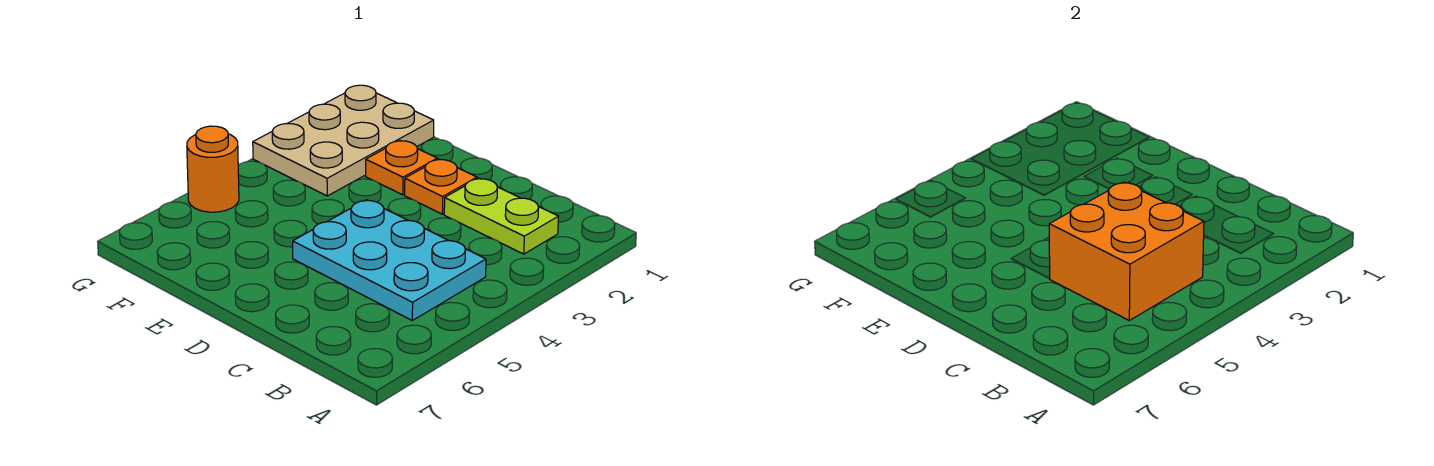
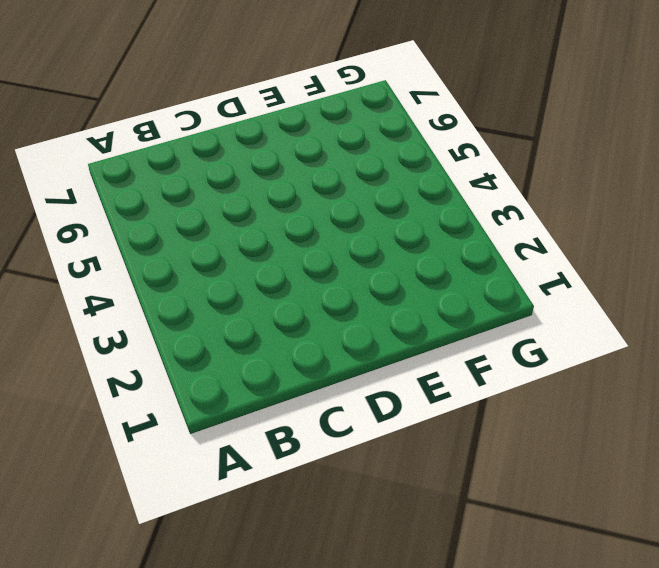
none -> lime 1x2 plate [444,178,559,254]
none -> cyan 2x3 plate [293,200,486,320]

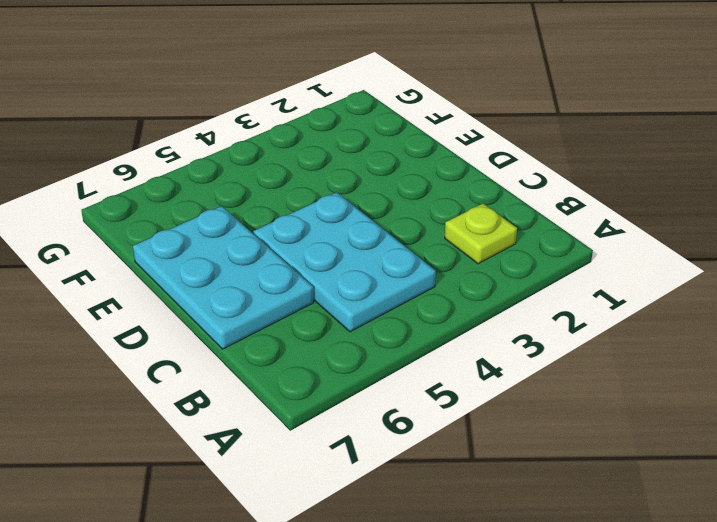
lime 1x1 plate [445,204,517,264] -> lime 1x2 plate [444,178,559,254]
cyan 2x3 plate [133,206,314,349] -> none
none -> orange 1x1 plate [405,159,477,214]
none -> orange 1x1 plate [366,141,437,195]

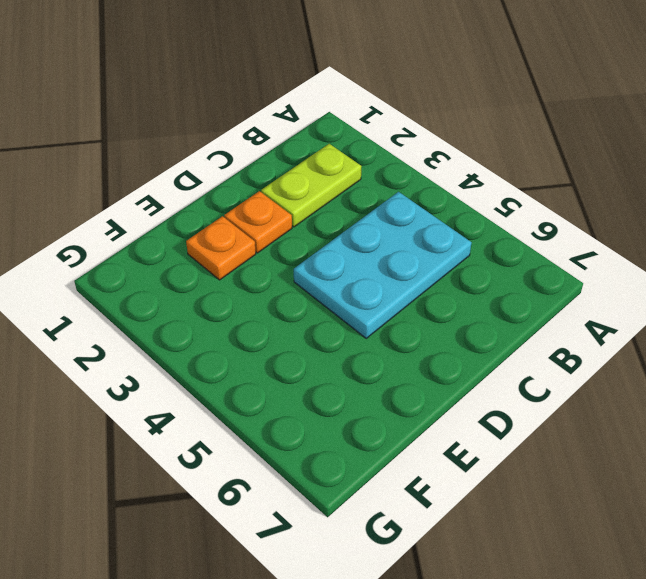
none -> tan 2x3 plate [253,85,434,196]
none -> orange 1x1 round brick [187,126,239,212]

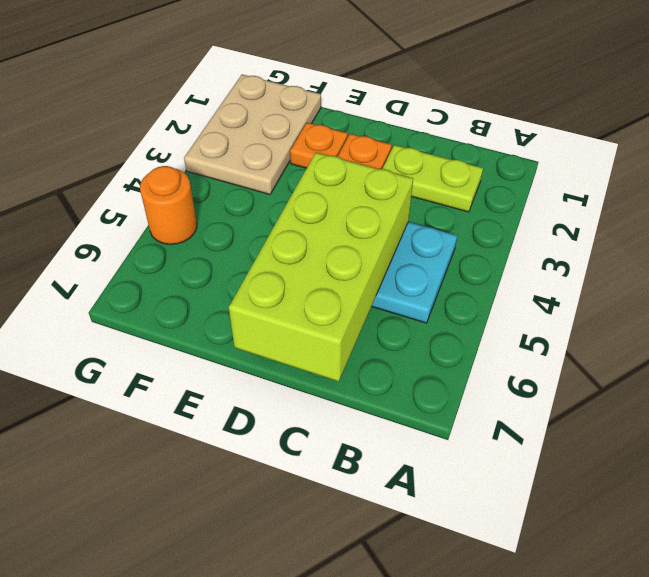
lime 2x4 brick [229,153,413,381] -> orange 2x2 brick [1049,182,1204,320]

